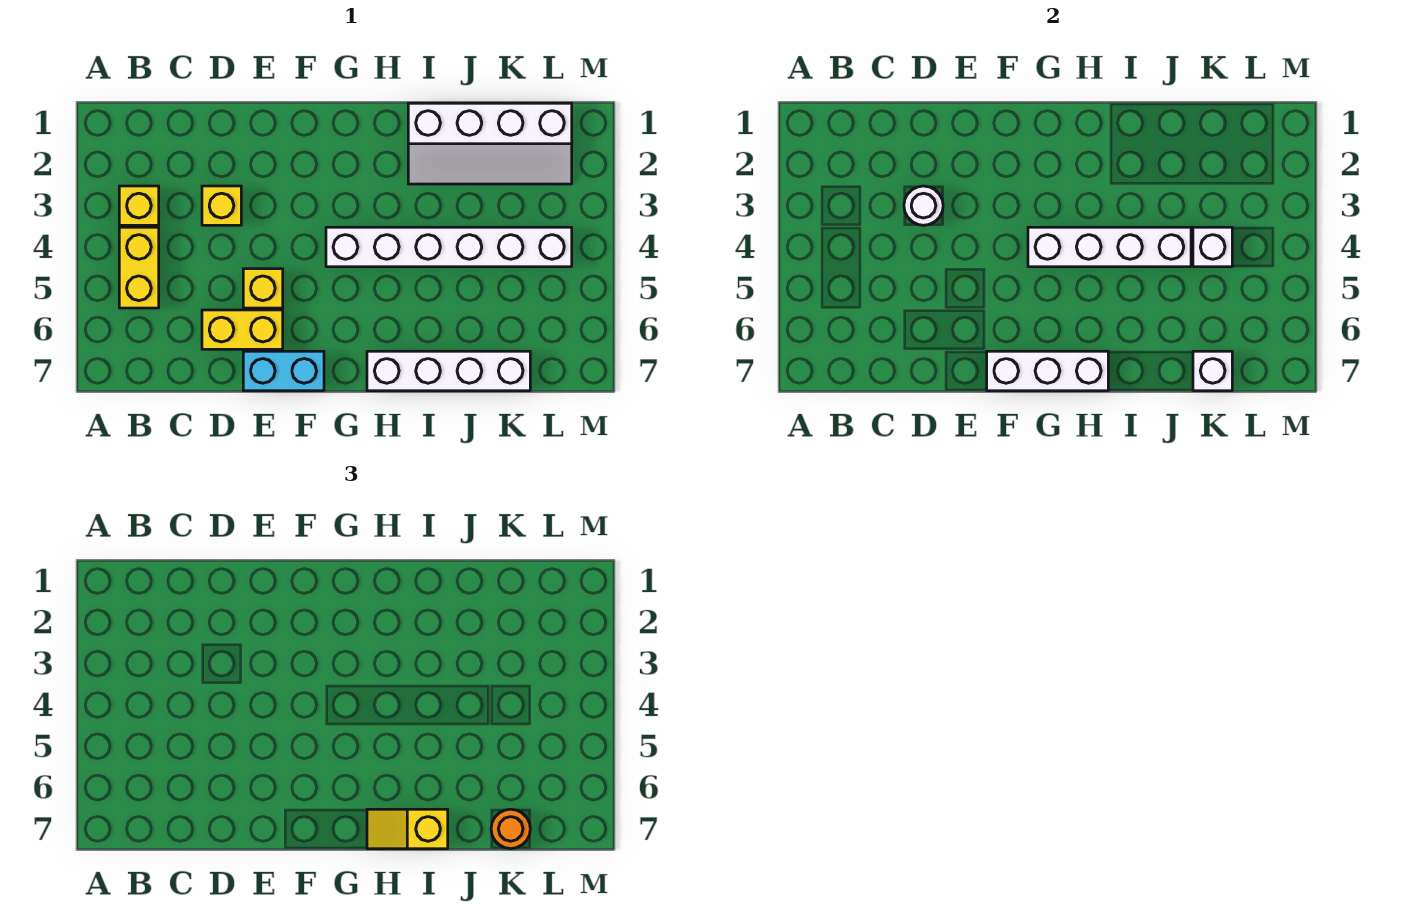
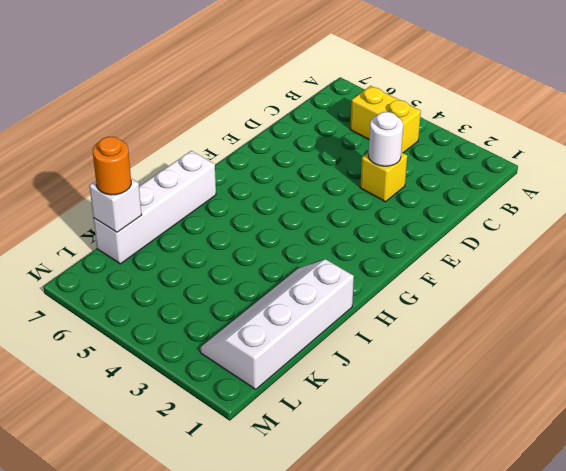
none -> yellow 1x1 brick [119,186,159,225]
none -> yellow 1x2 brick [202,310,283,349]
none -> yellow 1x1 brick [243,269,283,308]

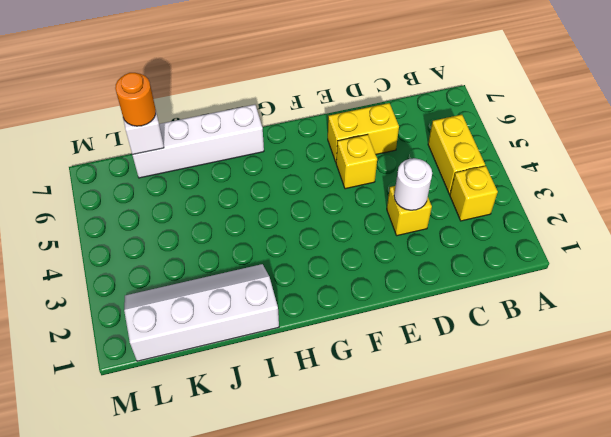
none -> cyan 1x2 brick [243,351,324,391]
none -> white 1x6 brick [326,227,572,267]
none -> white 1x3 brick [987,351,1108,391]

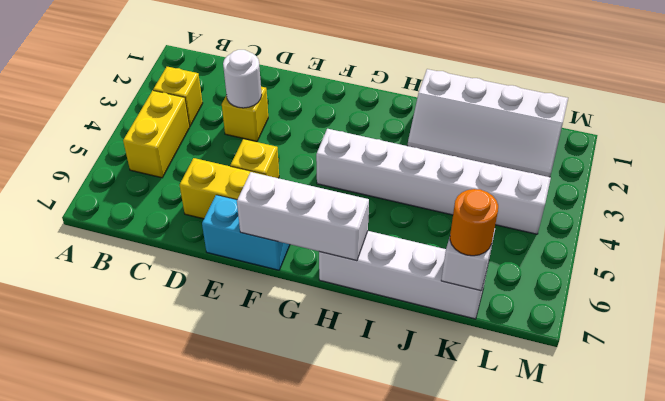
none -> white 1x4 brick [1028,227,1191,267]
none -> white 1x1 brick [1193,227,1232,267]
none -> yellow 1x2 slope [367,809,448,849]

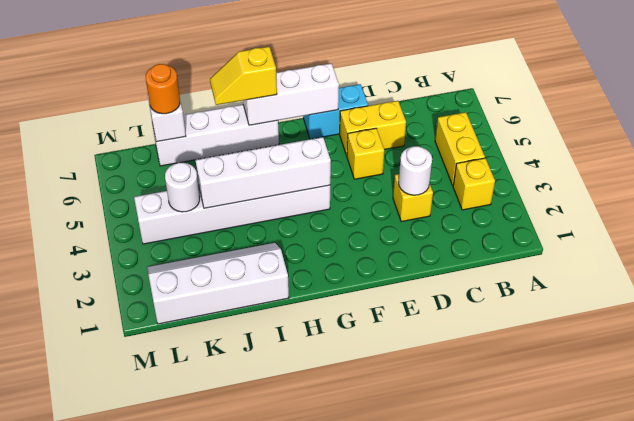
yellow 1x2 slope [210,47,277,105] -> yellow 1x2 slope turned to [367,809,448,849]
white 1x1 round brick [165,163,200,212] -> white 1x1 brick [1193,227,1232,267]

